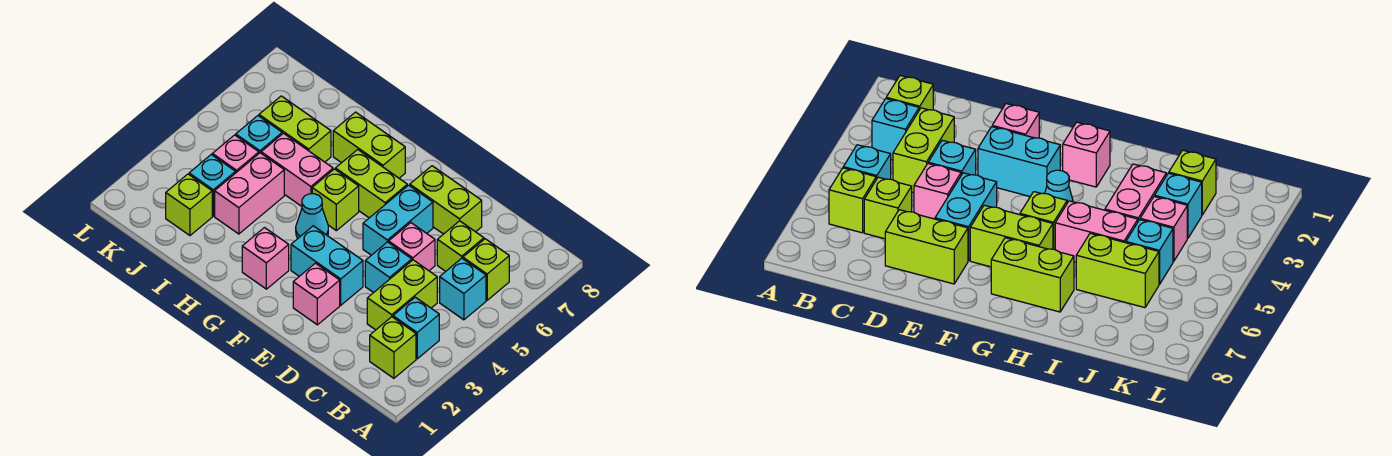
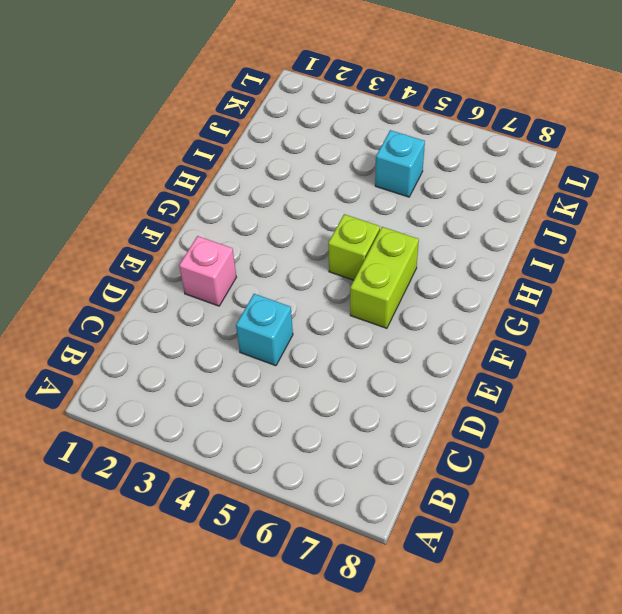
none -> lime 1x1 brick [370,317,416,378]
none -> cyan 1x1 brick [393,297,439,359]
none -> cyan 1x1 brick [440,258,486,320]

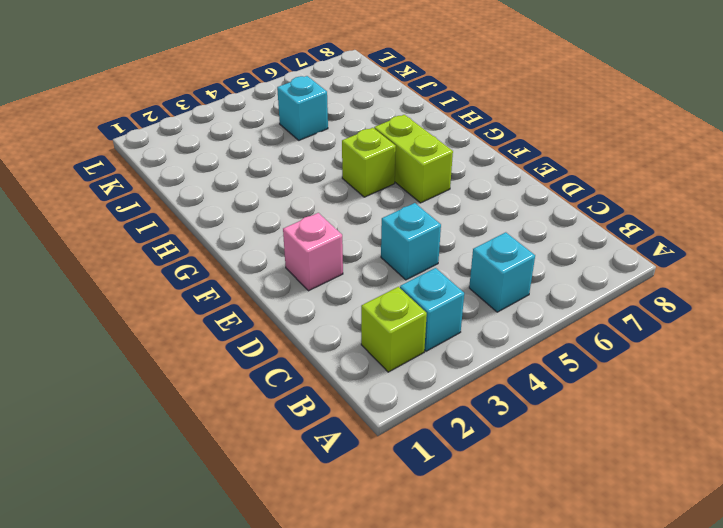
none -> lime 1x1 brick [463,239,509,300]
none -> lime 1x2 brick [367,260,437,330]
none -> lime 1x1 brick [437,221,484,271]

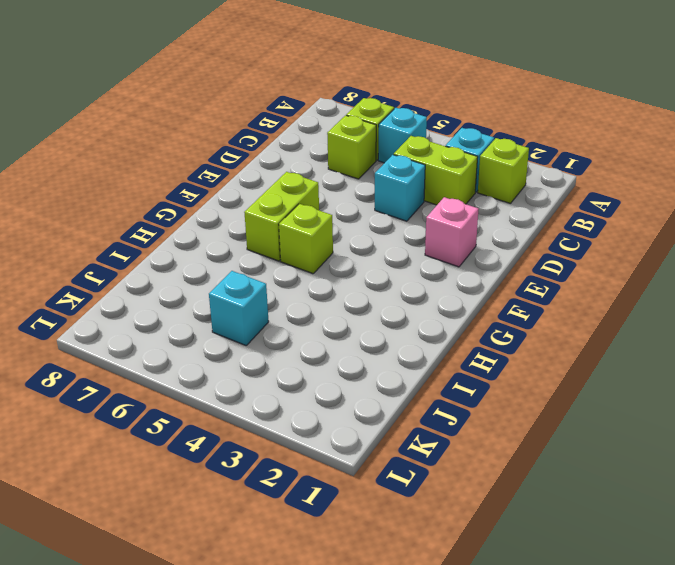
none -> pink 1x1 brick [389,223,435,271]
none -> lime 1x2 brick [410,166,482,234]
none -> cyan 1x2 brick [291,226,363,305]

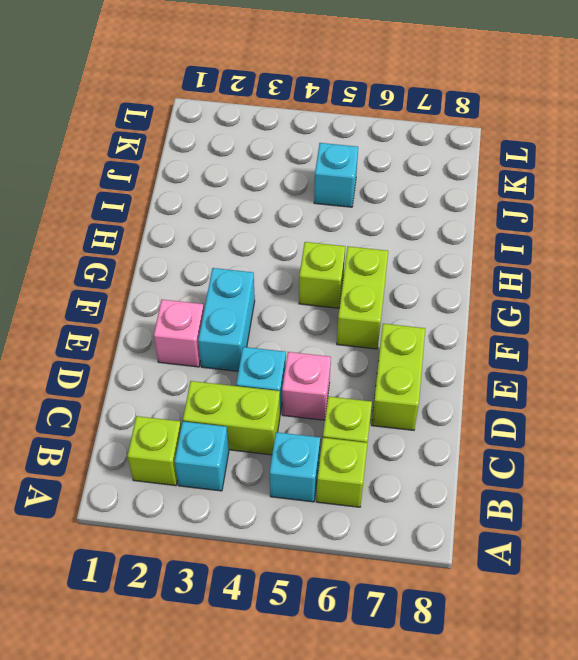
none -> cyan 1x2 brick [363,185,433,255]
none -> pink 1x1 brick [242,228,289,289]
none -> cyan 1x1 cone [296,194,328,238]

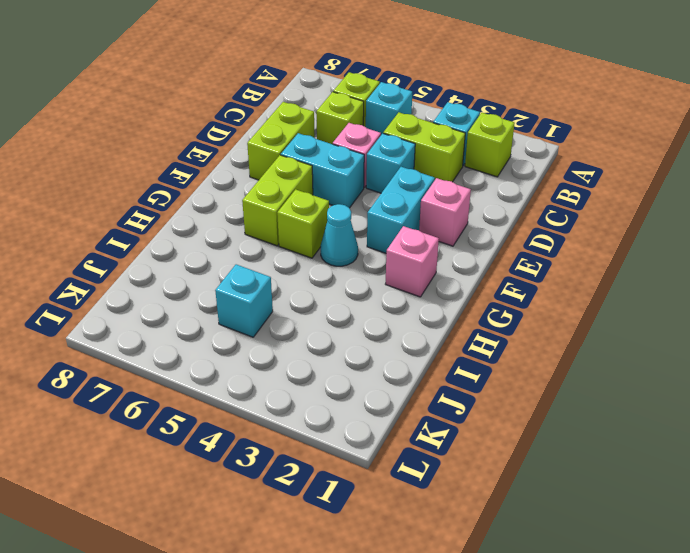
none -> lime 1x2 brick [333,112,405,178]
none -> pink 1x2 brick [261,133,333,206]
none -> pink 1x2 brick [215,153,284,234]

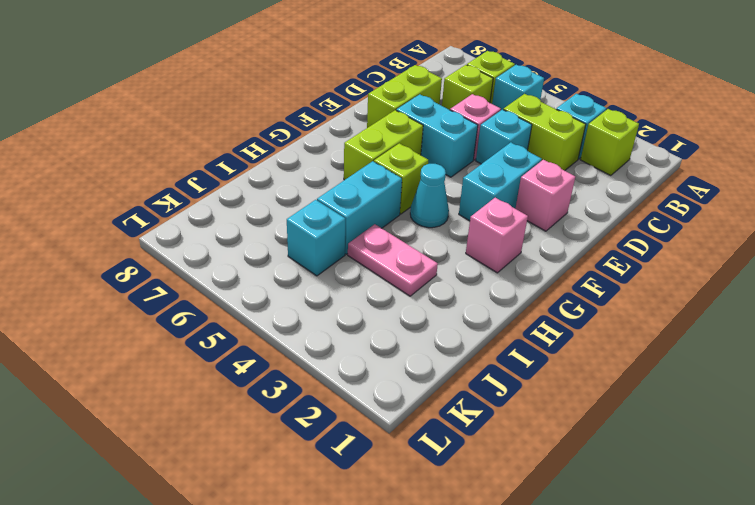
cyan 1x2 brick [317,161,402,254] -> pink 1x2 brick [261,133,333,206]
pink 1x2 plate [348,224,438,296] -> pink 1x2 brick [215,153,284,234]
none -> lime 1x2 brick [333,112,405,178]
none -> lime 1x2 brick [259,96,331,162]
none -> lime 1x1 brick [166,174,212,235]

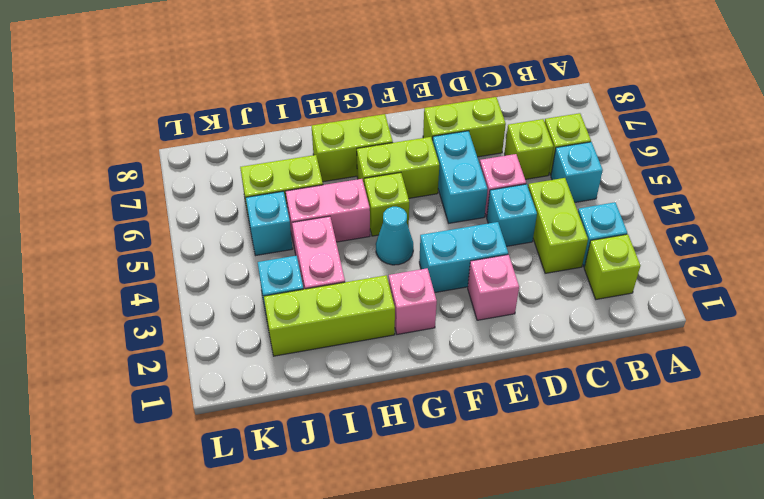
lime 1x3 brick [264,275,395,356] -> lime 1x1 brick [166,174,212,235]
none -> pink 1x1 brick [212,135,259,172]

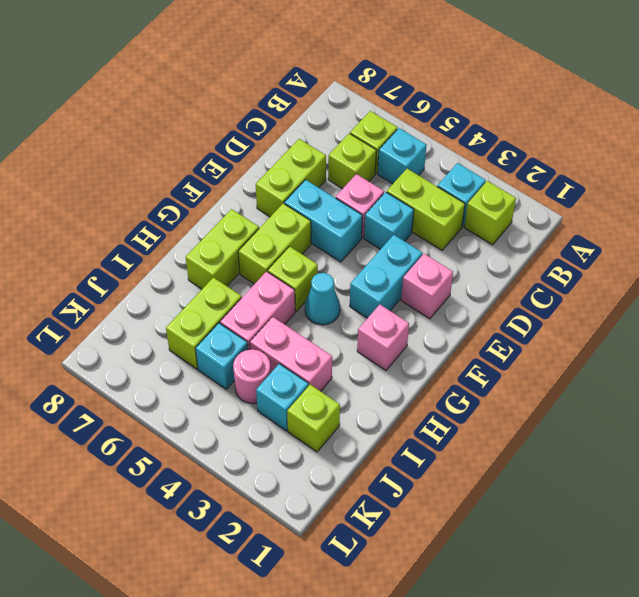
pink 1x1 round brick [233,349,271,404] -> pink 1x1 brick [212,135,259,172]

